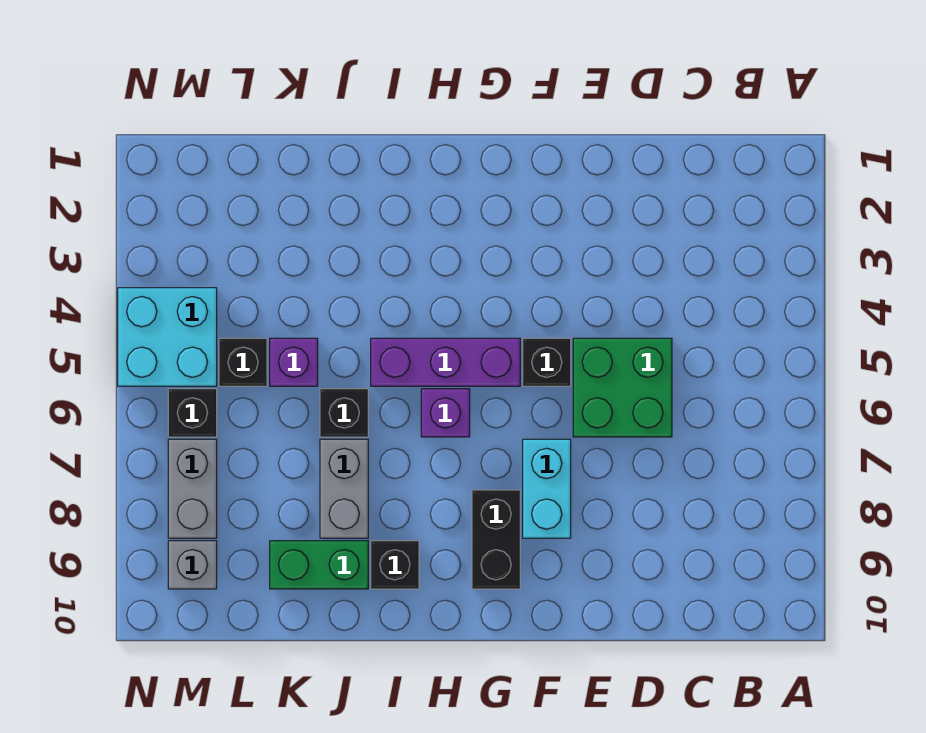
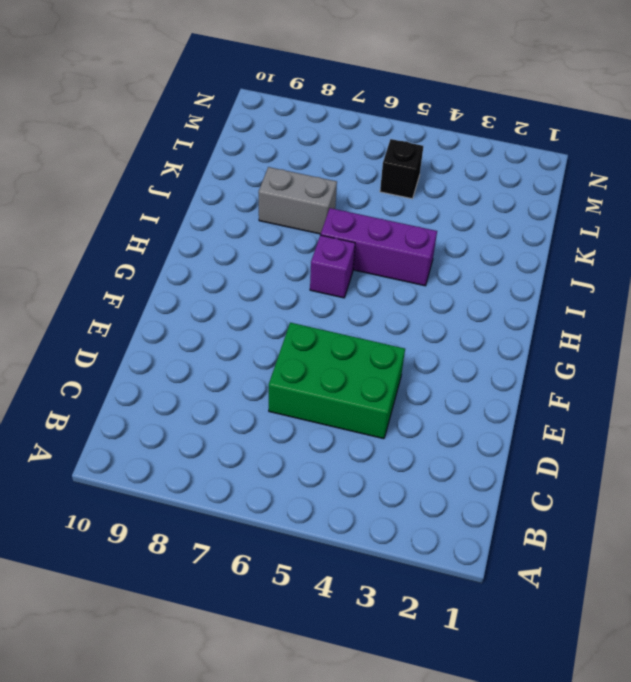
green 2x3 brick [269,323,405,439] -> green 2x2 brick [573,338,672,437]
purple 1x3 brick [321,208,437,286] -> purple 1x3 brick turned to [371,338,520,386]
none -> black 1x1 brick [523,338,571,386]
none -> cyan 1x2 brick [523,439,571,538]
none -> black 1x2 brick [472,490,520,589]

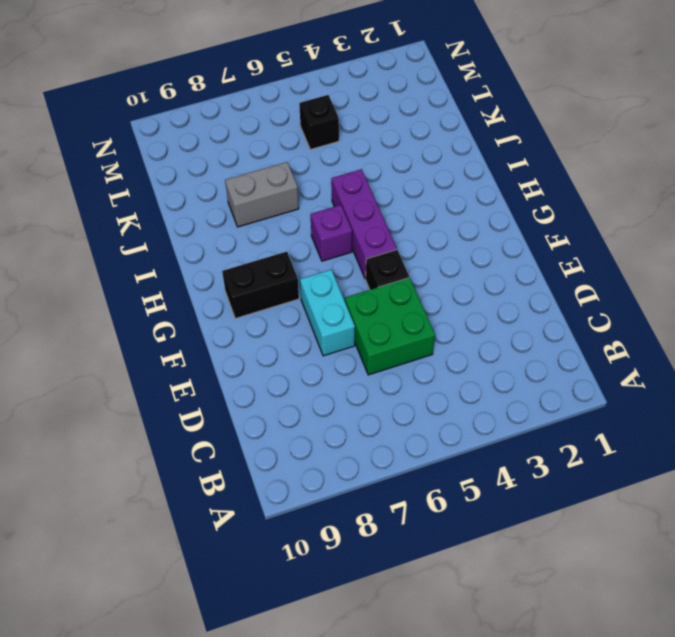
cyan 1x2 brick [300,270,355,356] -> cyan 1x2 brick turned to [523,439,571,538]
none -> black 1x1 brick [371,541,419,589]
none -> black 1x1 brick [320,389,368,437]
none -> green 1x2 brick [270,541,368,589]

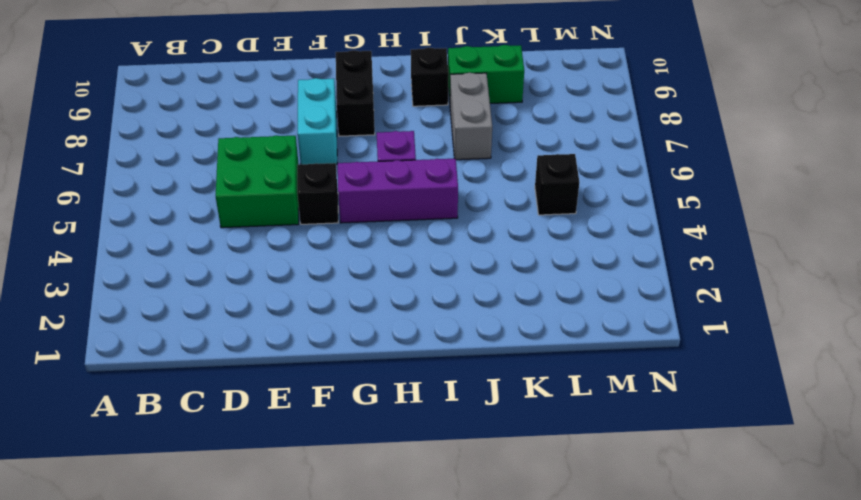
none -> black 1x1 brick [320,389,368,437]
none -> purple 1x1 brick [270,338,318,386]
none -> cyan 2x2 brick [118,288,217,386]

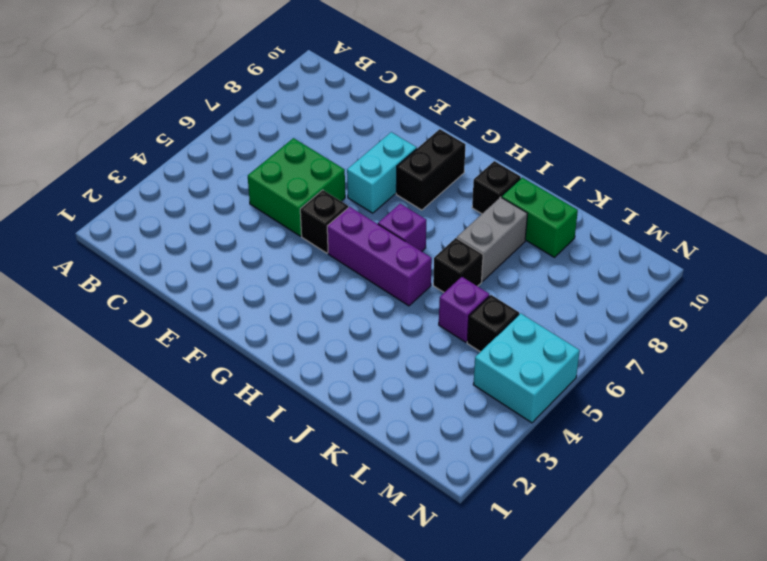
none -> black 1x1 brick [168,389,217,437]
none -> grey 1x2 brick [168,439,217,538]
none -> grey 1x1 brick [168,541,217,589]

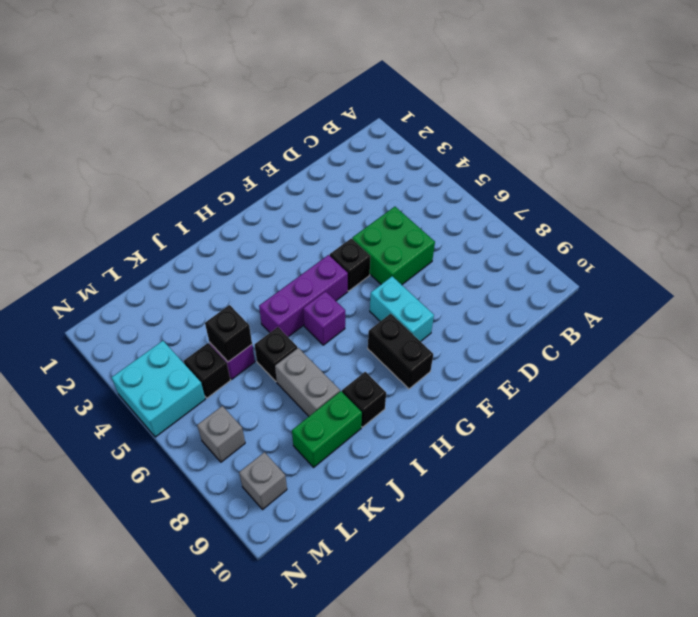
black 1x1 brick [205,305,252,362] -> black 1x1 brick moved to [168,389,217,437]
grey 1x1 brick [197,406,245,462] -> grey 1x2 brick [168,439,217,538]

